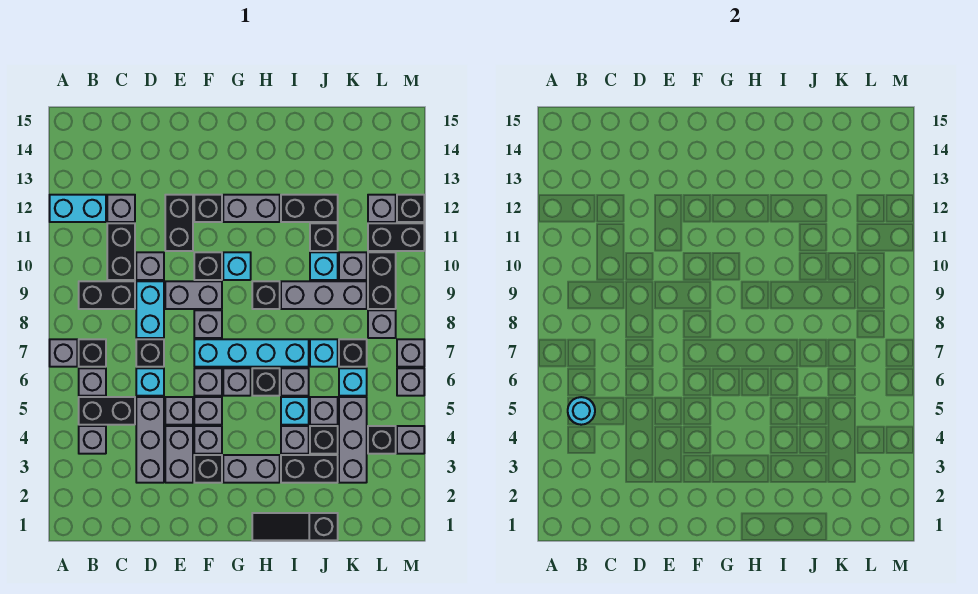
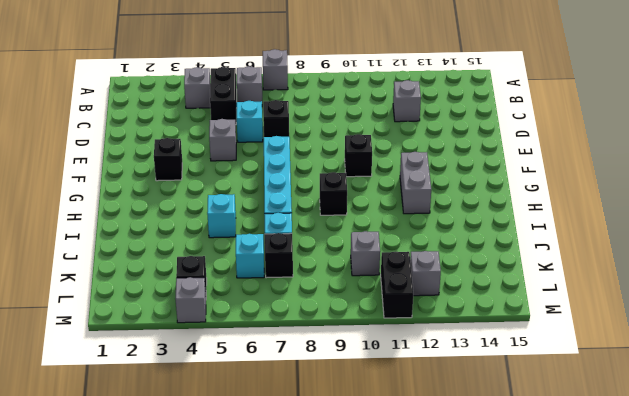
none -> cyan 1x2 brick [50,195,106,222]
none -> black 1x1 brick [79,339,106,367]
none -> black 1x2 brick [79,281,135,309]
none -> black 1x2 brick [107,223,135,280]

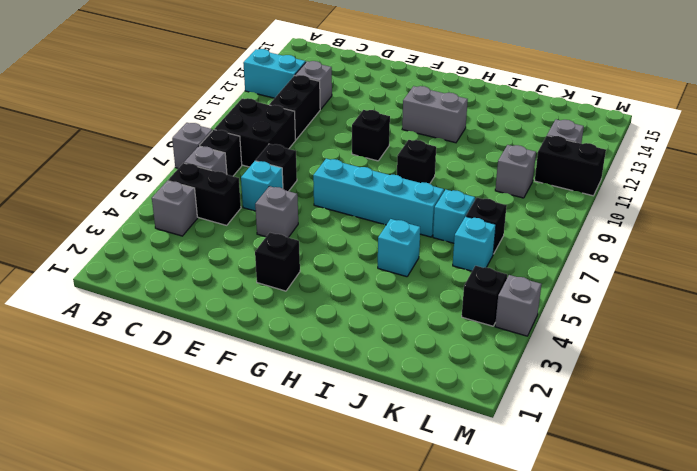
black 2x2 brick [214,98,295,167] -> black 1x2 brick [79,281,135,309]
none -> grey 1x3 brick [136,397,164,483]
none -> cyan 1x2 brick [136,281,164,338]
none -> grey 1x1 brick [136,252,164,280]
none -> grey 1x2 brick [165,426,193,483]

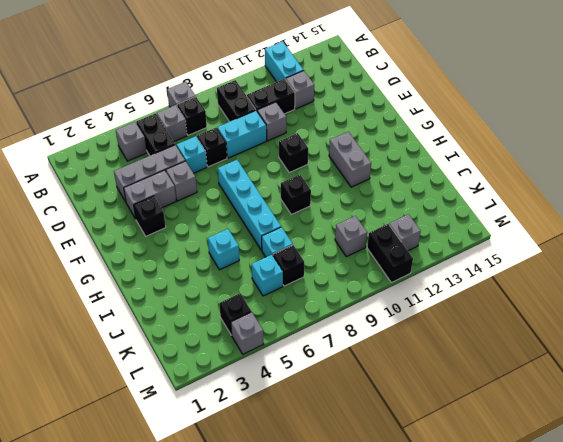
none -> grey 1x2 brick [165,281,222,309]
none -> black 1x2 brick [165,195,193,251]
none -> grey 1x1 brick [194,426,222,454]
none -> grey 1x1 brick [194,397,222,425]

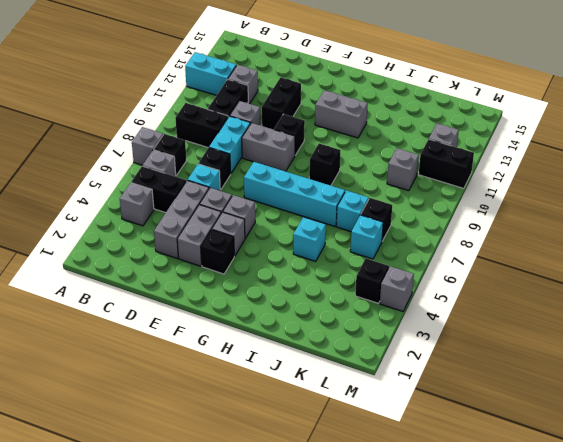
none -> grey 1x1 brick [194,368,222,396]
none -> grey 1x1 brick [194,310,222,338]
none -> black 1x1 brick [194,195,222,222]
none -> grey 1x2 brick [223,455,280,483]

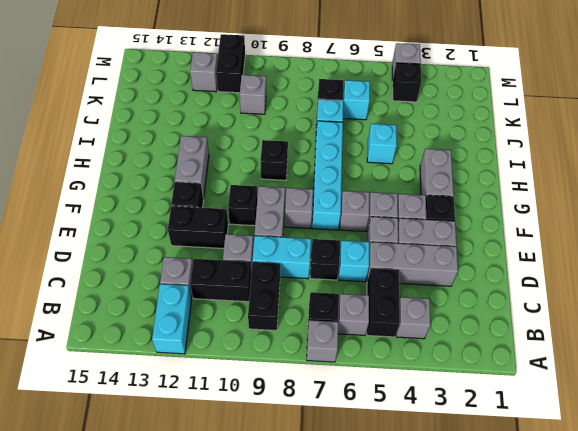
none -> grey 1x1 brick [223,368,251,396]
none -> cyan 1x1 brick [223,252,251,280]
none -> black 1x3 slope [252,513,338,540]
none -> black 1x1 brick [252,368,280,396]

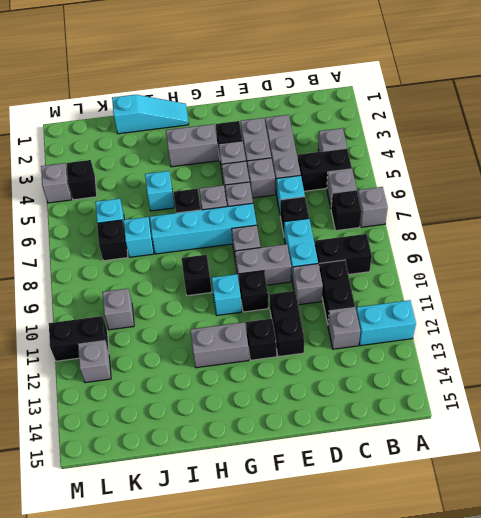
cyan 1x3 slope [112,95,189,134] -> black 1x3 slope [252,513,338,540]
none -> black 1x2 brick [281,455,338,483]
none -> grey 1x1 brick [281,426,309,454]
none -> grey 1x1 brick [281,368,309,396]
none -> grey 1x3 brick [281,281,367,309]

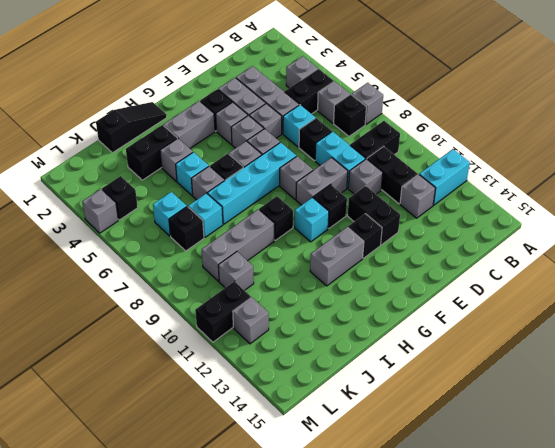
none -> black 1x2 brick [281,195,338,222]
none -> black 1x1 brick [310,426,338,454]
none -> grey 1x1 brick [310,397,338,425]
none -> cyan 1x1 brick [310,252,338,280]

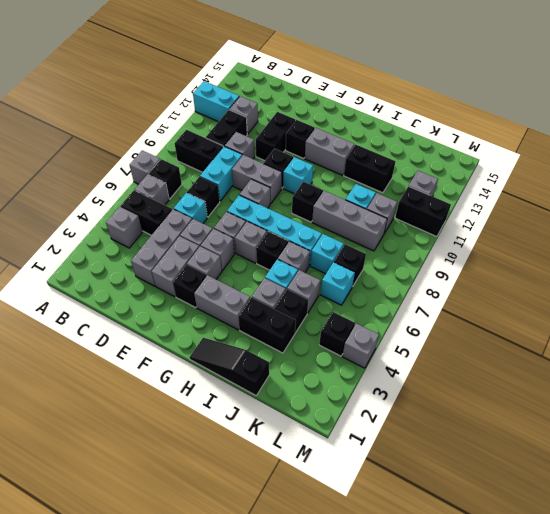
none -> black 1x1 brick [310,223,338,251]
none -> grey 1x3 brick [339,397,367,483]
none -> grey 1x1 brick [368,310,396,338]
none -> black 1x2 brick [368,252,396,309]

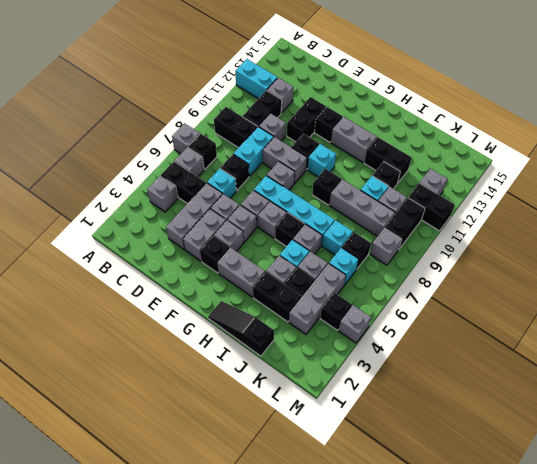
none -> grey 1x1 brick [397,368,424,396]
none -> grey 1x1 brick [397,339,424,367]
none -> black 1x1 brick [397,195,424,222]
none -> cyan 1x1 round brick [568,397,595,425]

